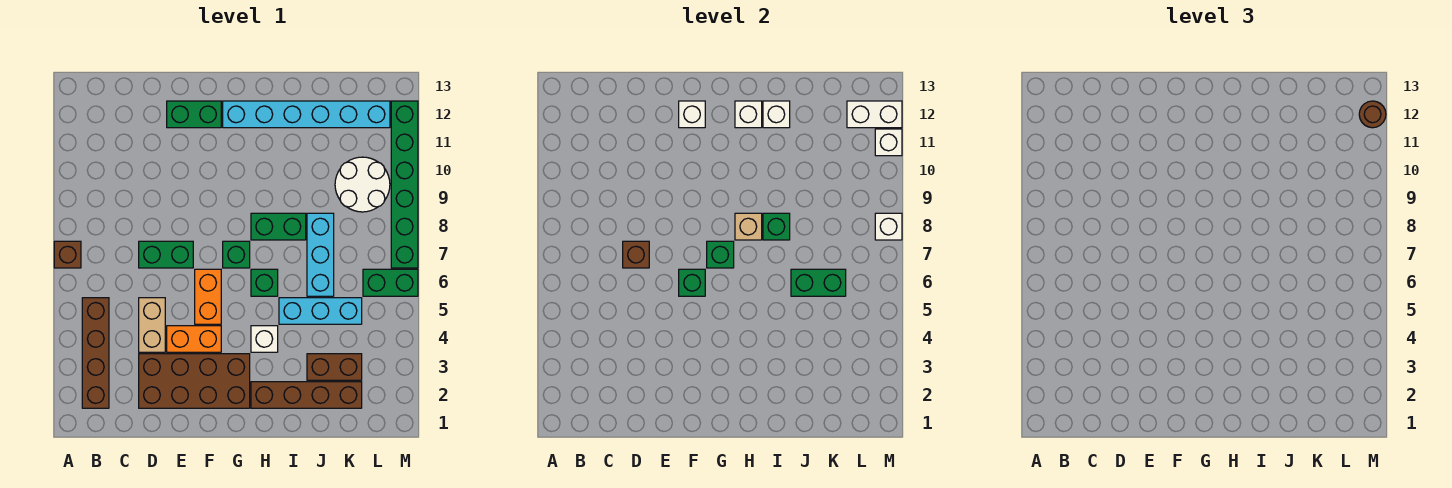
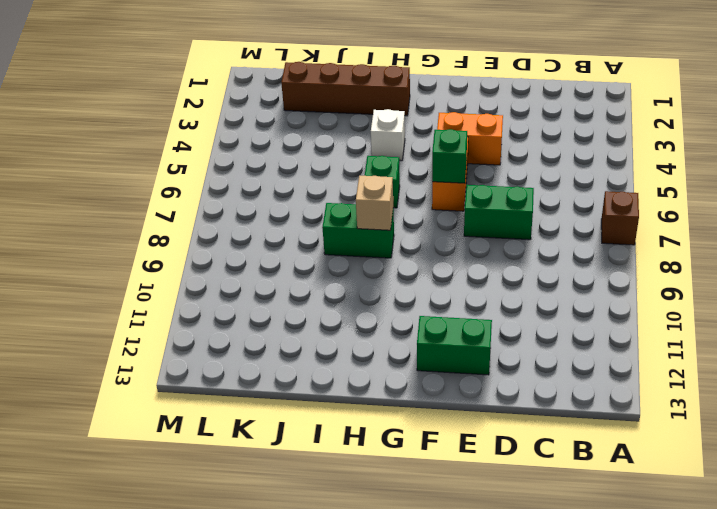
none -> brown 1x4 brick [82,298,109,408]
none -> brown 2x4 brick [139,354,250,408]
none -> tan 1x2 brick [139,298,165,352]
none -> green 1x1 brick [223,241,250,268]

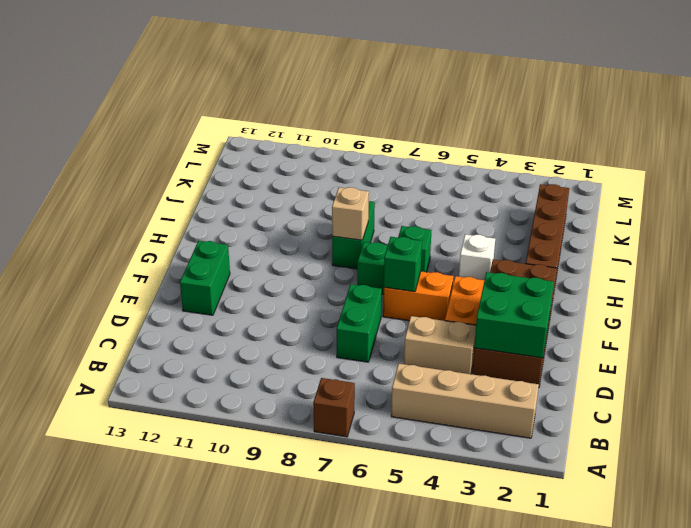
tan 1x4 brick [391,364,539,438] -> brown 1x4 brick [82,298,109,408]
green 2x2 brick [474,272,554,358] -> none
none -> cyan 1x6 brick [223,101,390,128]
none -> cyan 1x3 brick [279,298,362,324]
none -> brown 1x2 brick [307,354,362,380]
none -> cyan 1x3 brick [307,213,334,296]

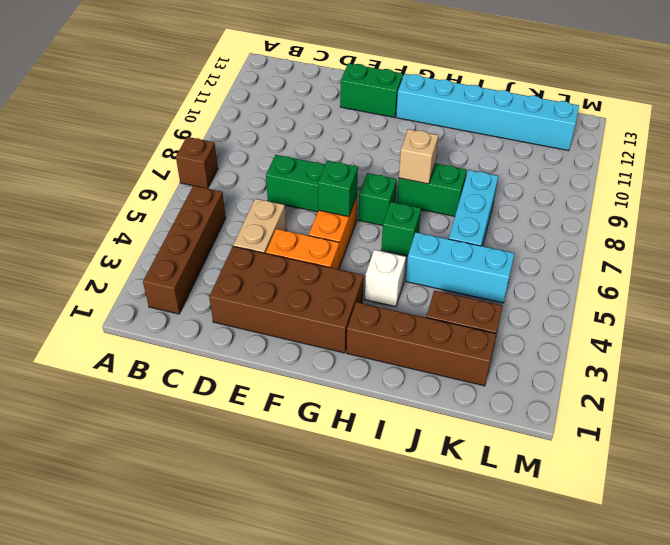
none -> white 2x2 round brick [335,157,390,212]
none -> green 1x2 brick [363,269,418,296]
none -> green 1x6 brick [391,101,418,268]
none -> brown 1x1 brick [623,241,649,268]

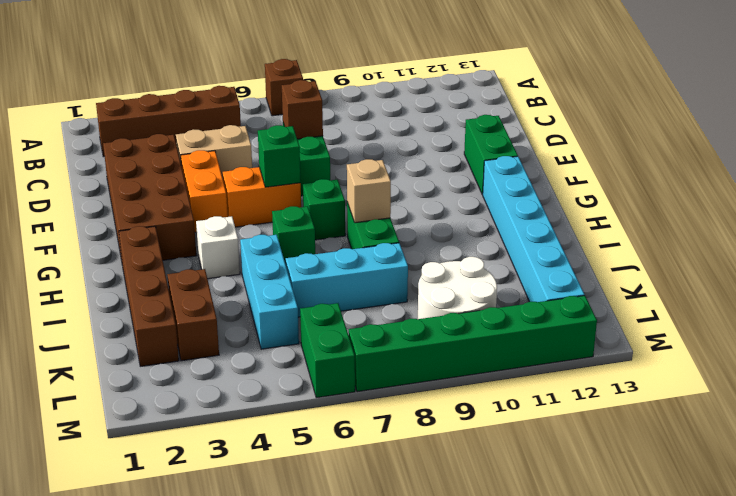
none -> white 1x1 brick [679,101,705,128]
none -> green 1x1 brick [707,241,734,268]
none -> white 1x1 brick [735,101,762,128]
none -> green 1x1 brick [763,213,790,240]

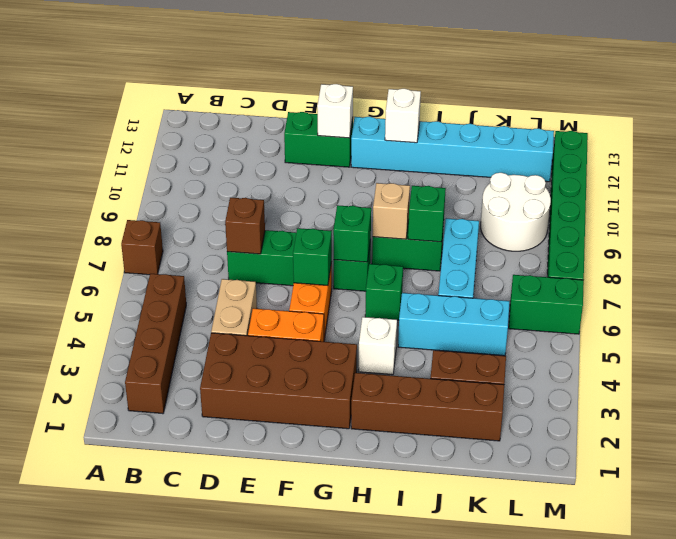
none -> white 1x1 brick [763,101,790,128]
none -> green 1x2 brick [791,269,846,296]
none -> white 1x2 brick [847,101,902,128]
none -> white 1x1 brick [875,213,902,240]

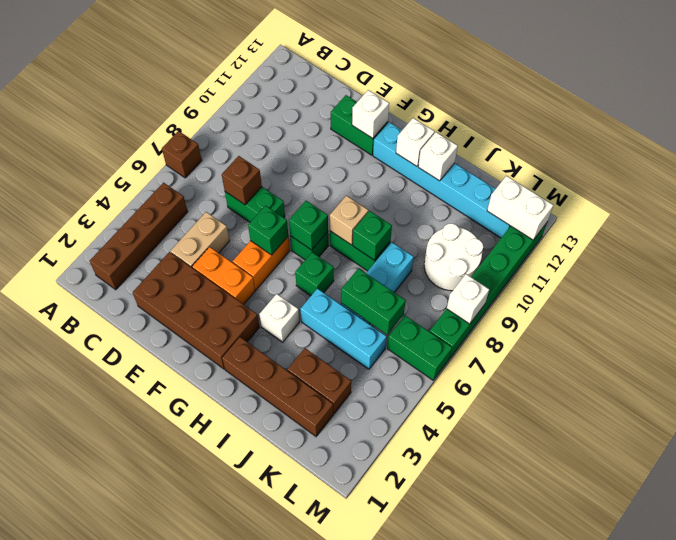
none -> white 1x1 brick [875,129,902,156]
none -> brown 1x1 round brick [1359,101,1386,128]

